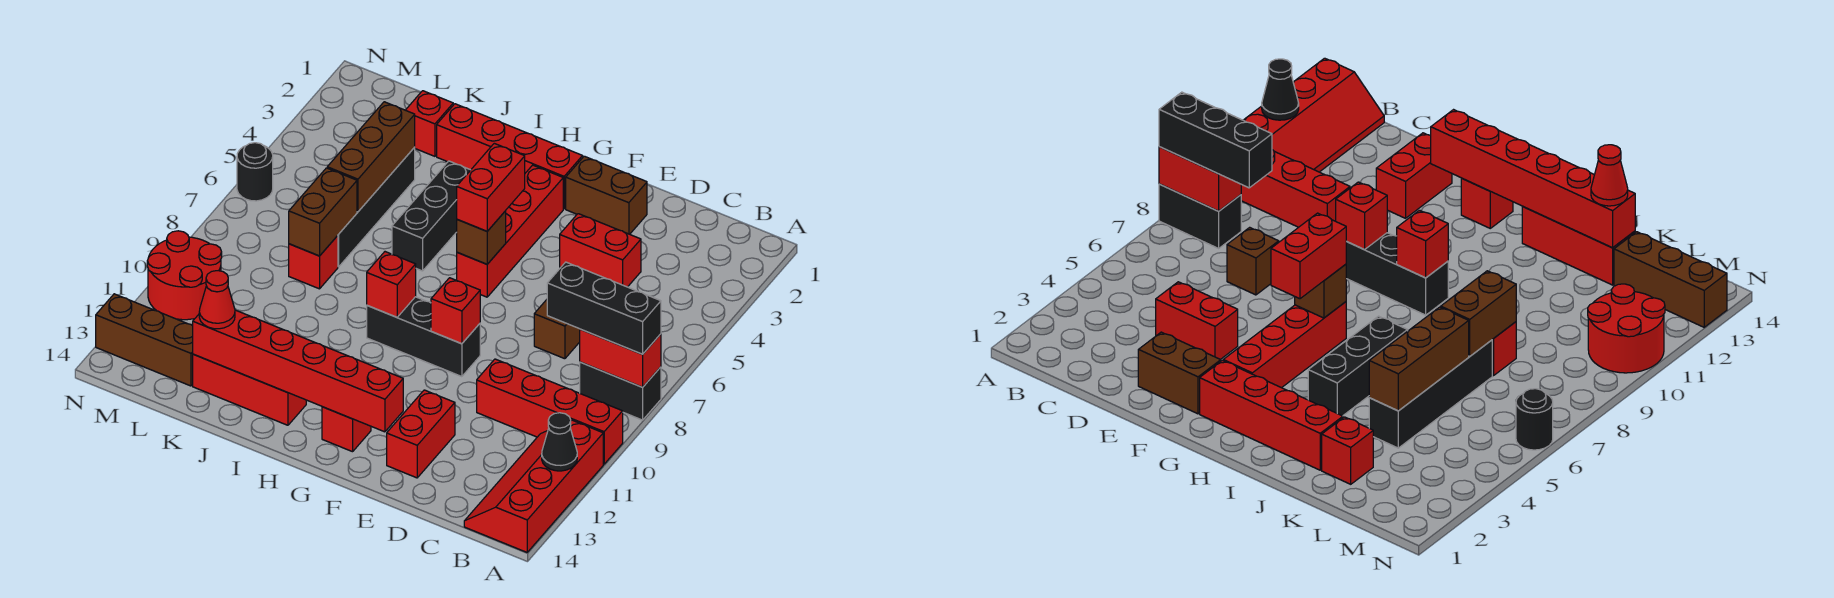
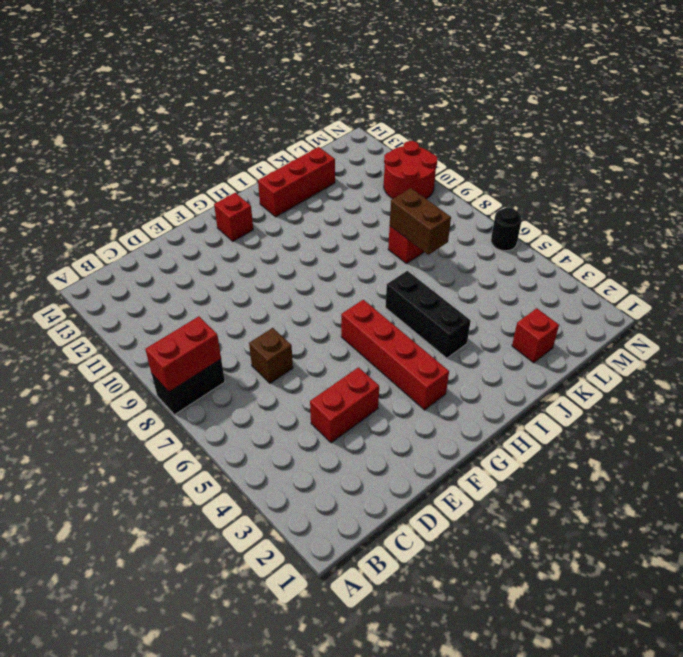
none -> red 1x4 brick [477,359,623,464]
none -> red 2x4 slope [464,420,603,552]
none -> brown 1x2 brick [566,156,647,234]
none -> red 1x2 brick [387,390,455,478]

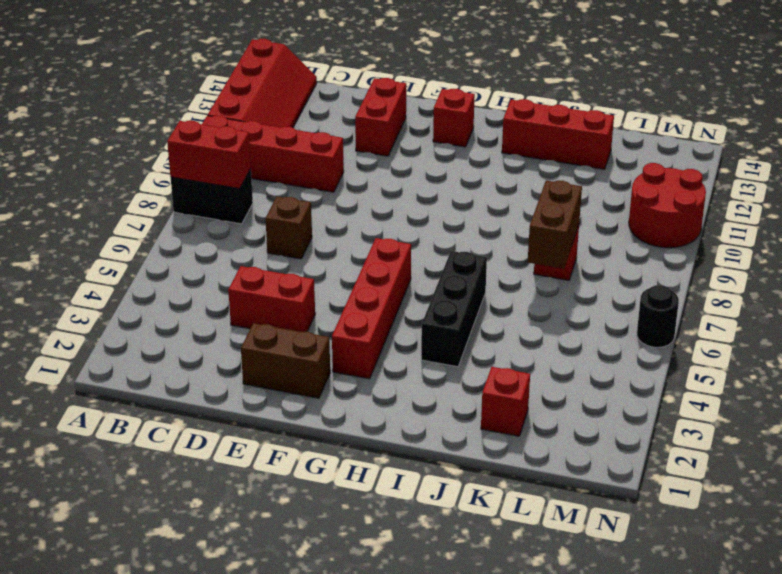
none -> black 1x3 brick [367,297,480,377]
none -> red 1x4 brick [437,104,583,209]
none -> black 1x4 brick [338,148,415,267]
none -> brown 1x3 brick [96,294,193,386]

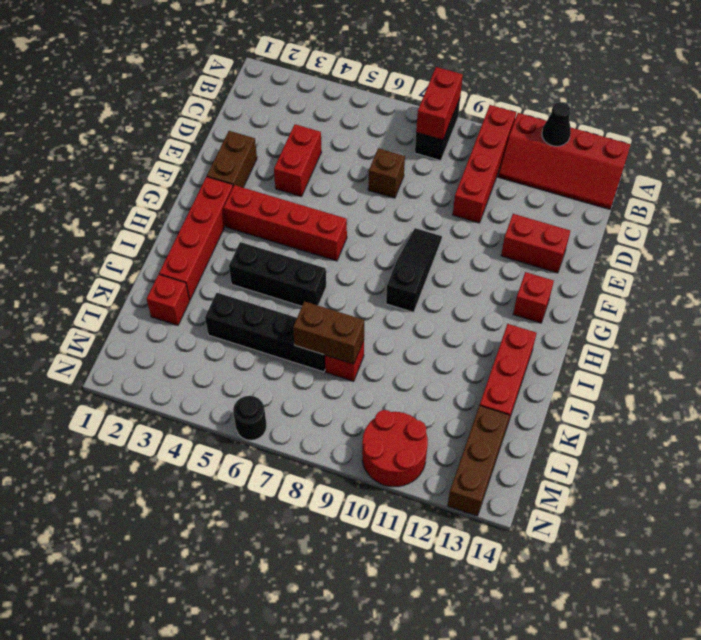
black 1x3 slope [386,228,442,312] -> black 1x3 brick [367,297,480,377]
none -> red 1x1 brick [431,278,480,344]
none -> red 1x6 brick [193,310,403,432]
none -> brown 1x1 brick [457,211,506,264]
none -> red 1x1 brick [367,252,416,317]

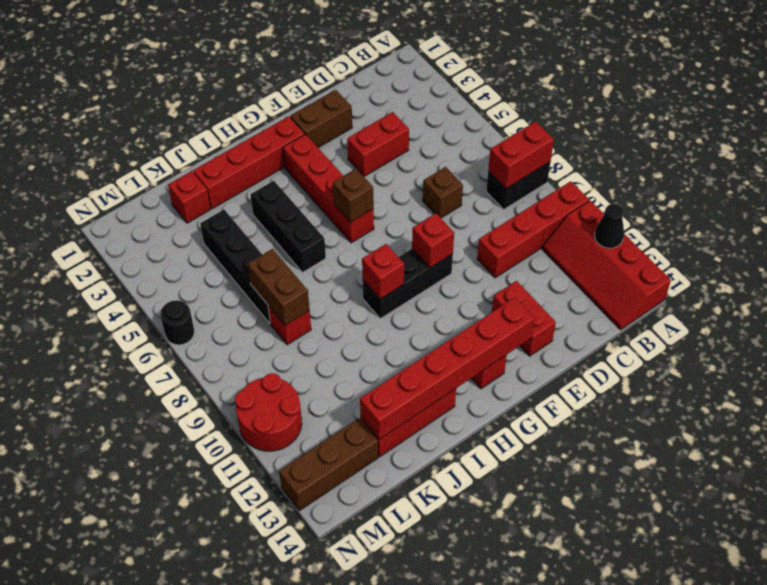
none -> brown 1x3 brick [327,102,415,212]
none -> black 1x3 brick [547,262,661,354]
none -> red 1x2 brick [457,143,525,231]
none -> red 1x1 cone [199,271,235,329]

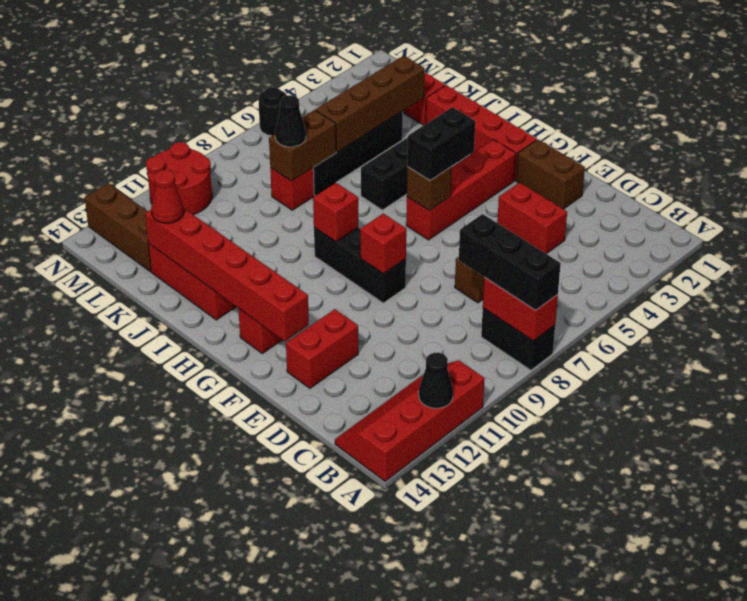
black 1x2 brick [407,107,475,180] -> red 1x2 brick [457,143,525,231]
brown 1x4 brick [316,56,425,152] -> brown 1x3 brick [327,102,415,212]
black 1x1 cone [275,95,306,147] -> none
none -> red 1x4 brick [477,359,623,464]

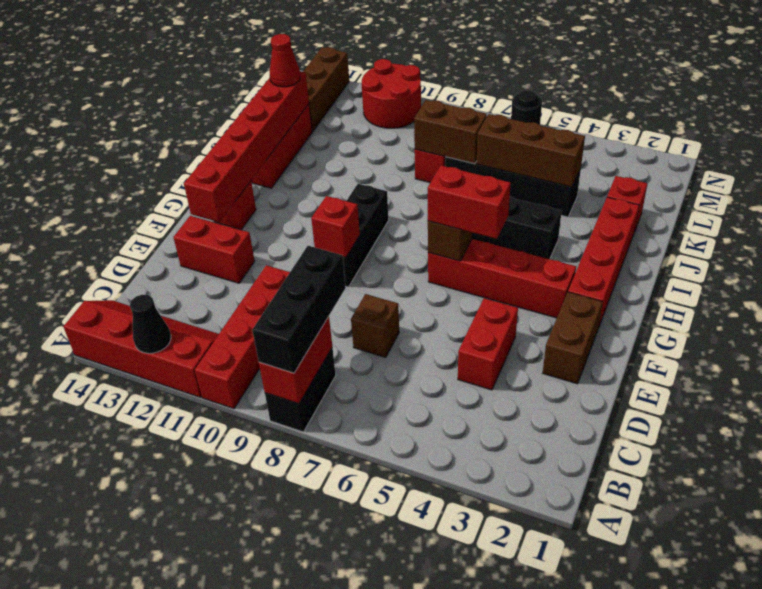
none -> red 1x1 brick [367,252,416,317]

